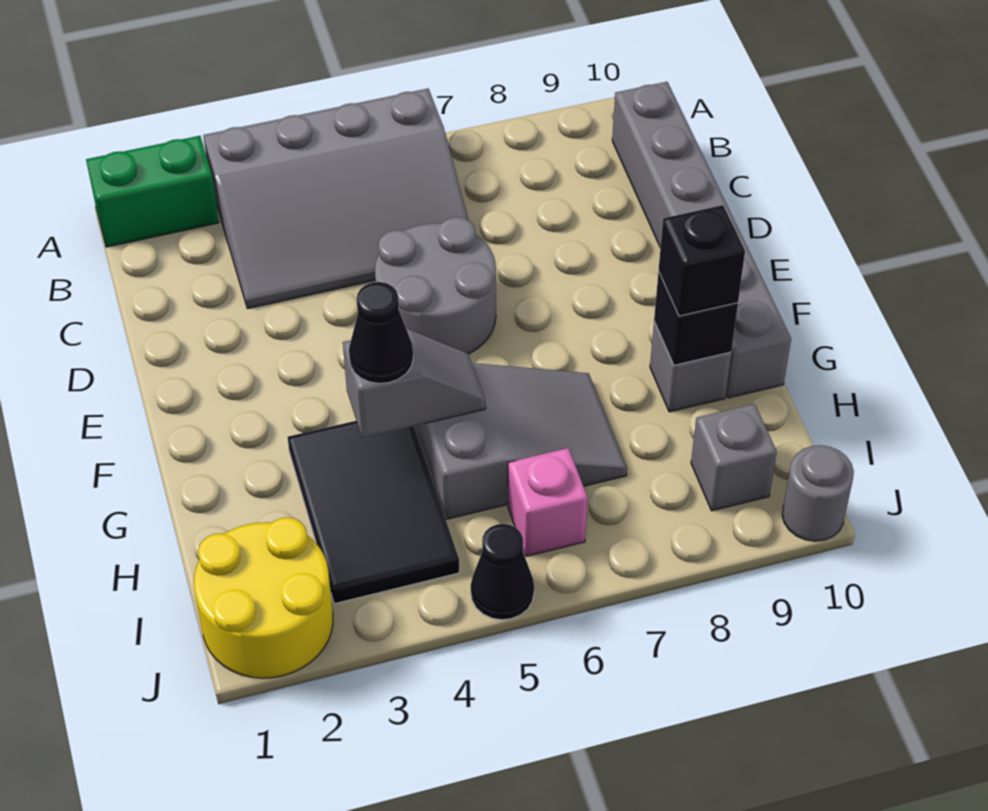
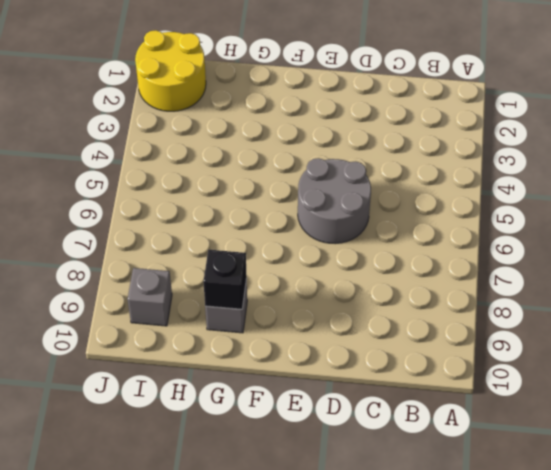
none -> green 1x2 brick [86,136,219,247]
none -> grey 3x4 slope [203,89,468,309]
none -> grey 1x6 brick [612,82,791,398]

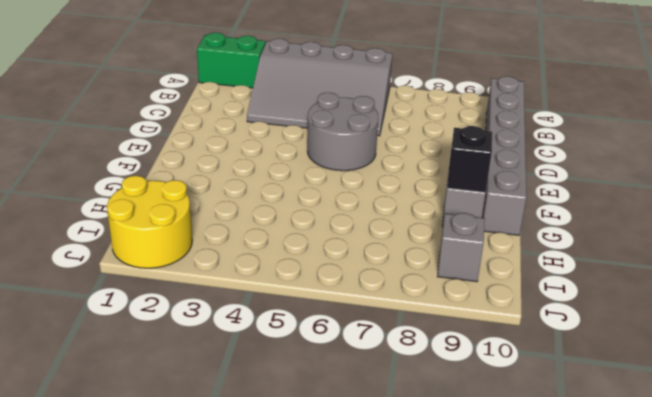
none -> black 2x3 tile [288,421,459,604]
none -> grey 2x3 slope [414,363,627,519]
none -> pink 1x1 brick [508,448,588,556]

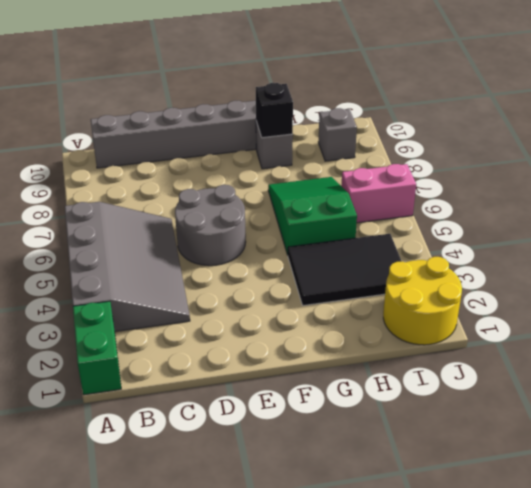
green 2x3 slope [268,177,357,255] -> grey 2x3 slope [414,363,627,519]
pink 1x2 brick [341,164,416,223] -> pink 1x1 brick [508,448,588,556]
none -> black 1x1 cone [471,524,534,620]
none -> grey 1x1 round brick [782,445,854,541]
none -> grey 1x2 slope [343,328,486,438]

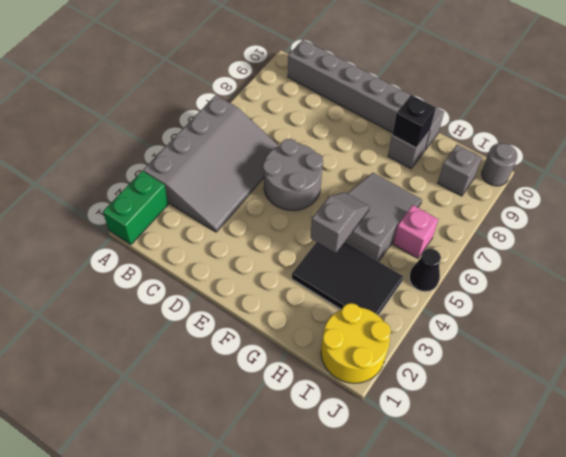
none -> black 1x1 cone [349,282,413,384]
none -> black 1x1 brick [659,205,745,316]

